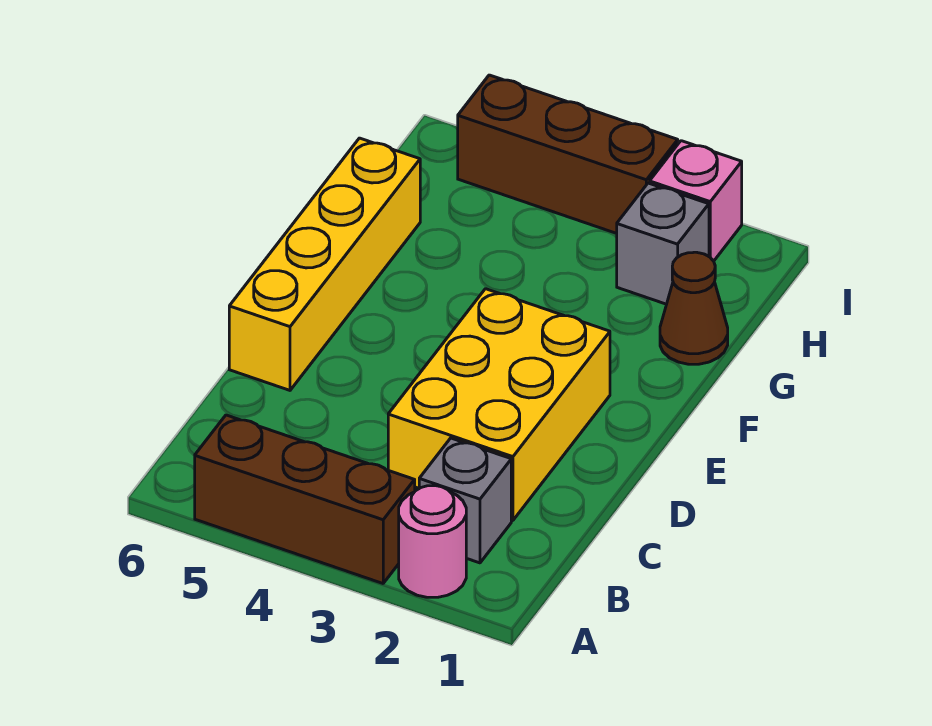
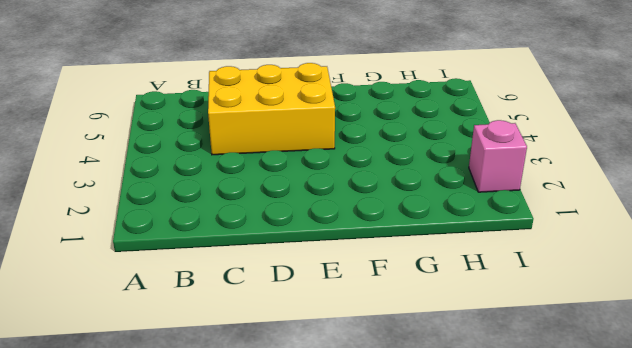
yellow 2x3 brick [208,63,335,155] -> yellow 2x3 brick moved to [388,289,610,520]
none -> pink 1x1 round brick [399,486,466,597]
none -> brown 1x3 brick [195,415,415,583]

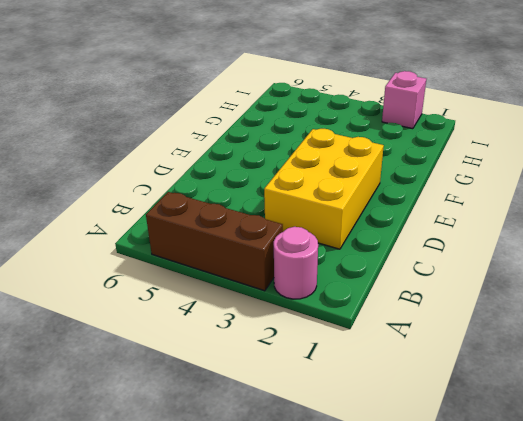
none -> grey 1x1 brick [419,438,511,563]
none -> yellow 1x4 brick [229,138,420,390]

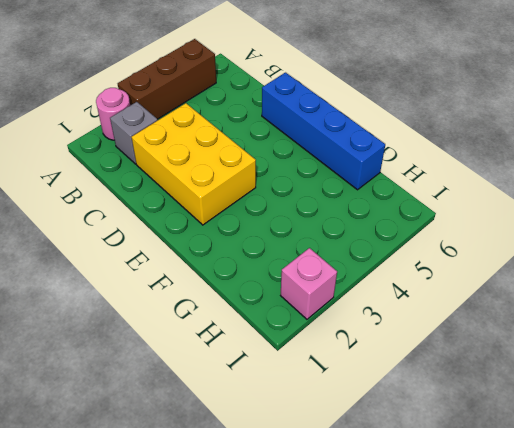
blue 1x4 brick [262,73,385,190] -> yellow 1x4 brick [229,138,420,390]
none -> brown 1x1 cone [660,252,728,364]
none -> grey 1x1 brick [617,183,709,304]

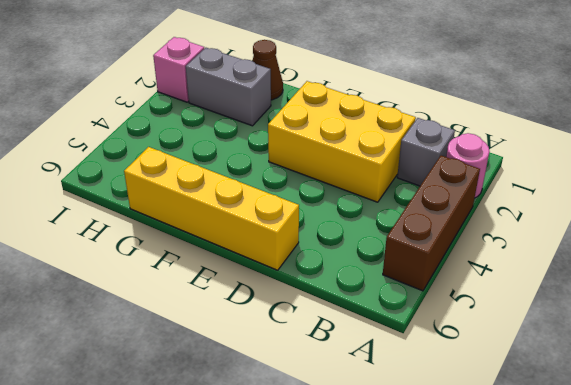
grey 1x2 brick [186,48,271,126] -> grey 1x1 brick [617,183,709,304]
none -> brown 1x3 brick [458,75,678,233]

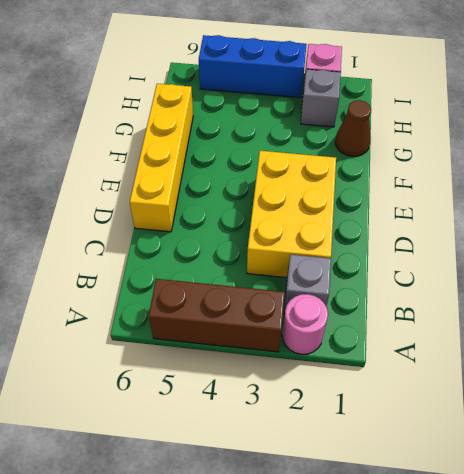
blue 1x3 brick [199,35,307,98] -> brown 1x3 brick [458,75,678,233]

